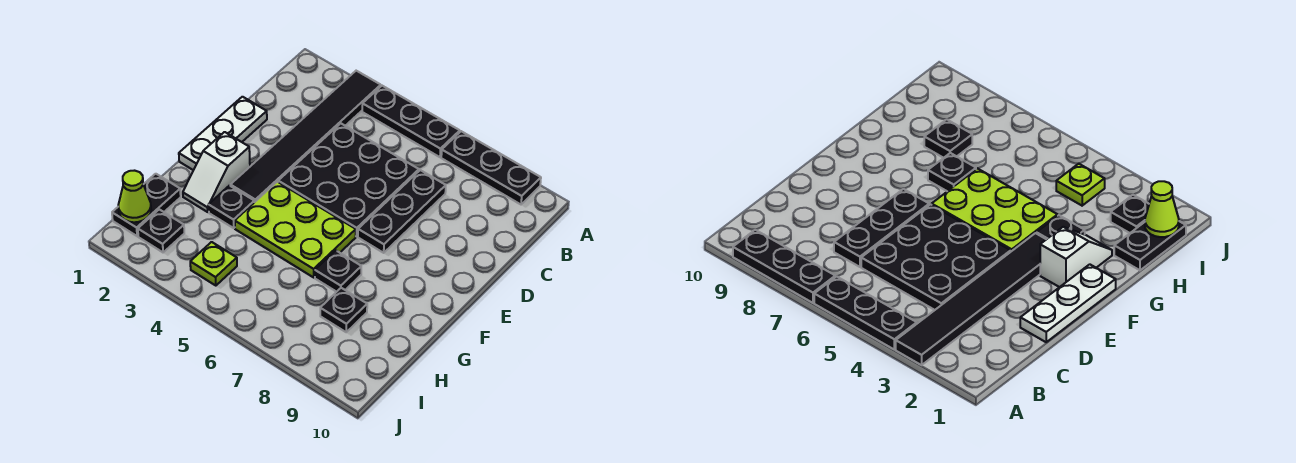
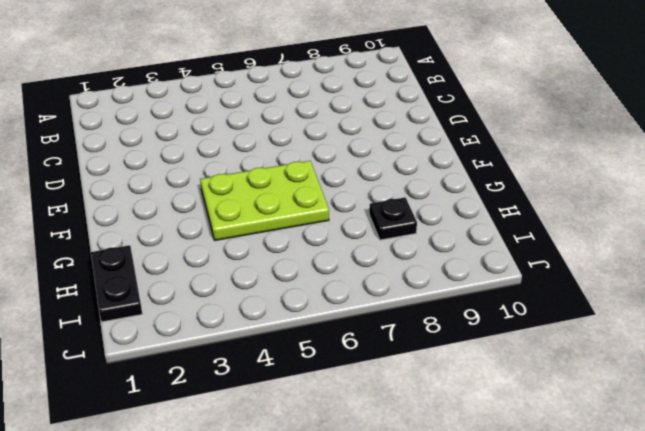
none -> black 1x6 tile [230,71,381,202]
none -> black 1x3 plate [362,86,460,157]
none -> black 1x3 plate [441,131,541,204]

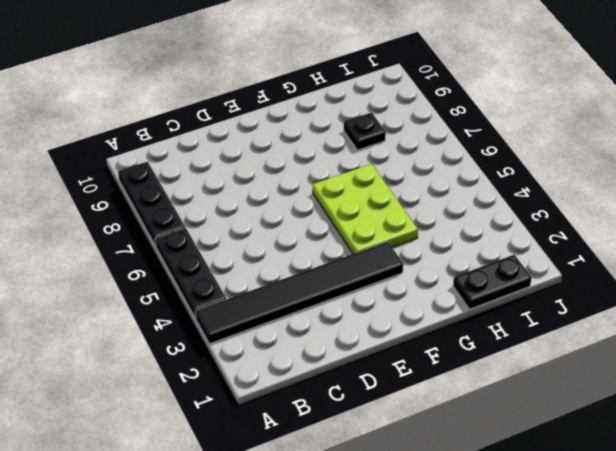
none -> black 3x3 plate [278,124,419,236]
none -> black 1x3 plate [358,170,446,253]
none -> white 1x3 plate [179,97,267,170]

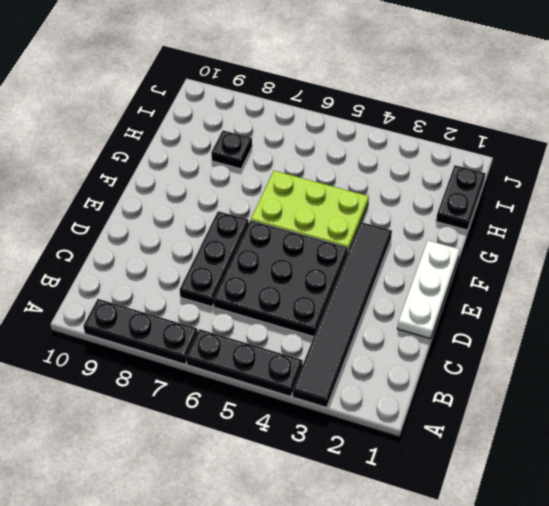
none -> white 1x2 slope [183,132,250,212]
none -> black 1x1 plate [209,186,254,228]
none -> black 1x1 plate [315,250,361,292]

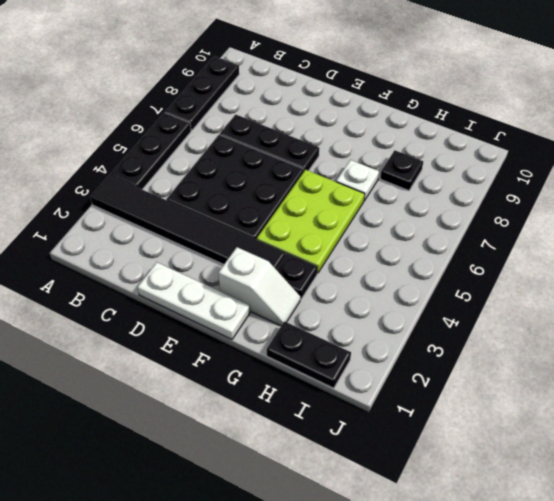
white 1x1 plate [336,160,379,201] -> black 1x1 plate [315,250,361,292]
none -> black 1x1 plate [138,209,184,252]
none -> lime 1x1 plate [190,242,237,286]
none -> lime 1x1 cone [118,171,151,222]

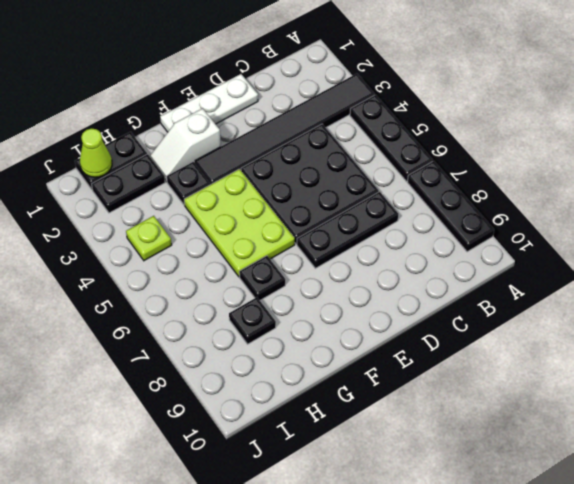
black 1x2 plate [92,154,165,213] -> black 1x1 plate [138,209,184,252]

